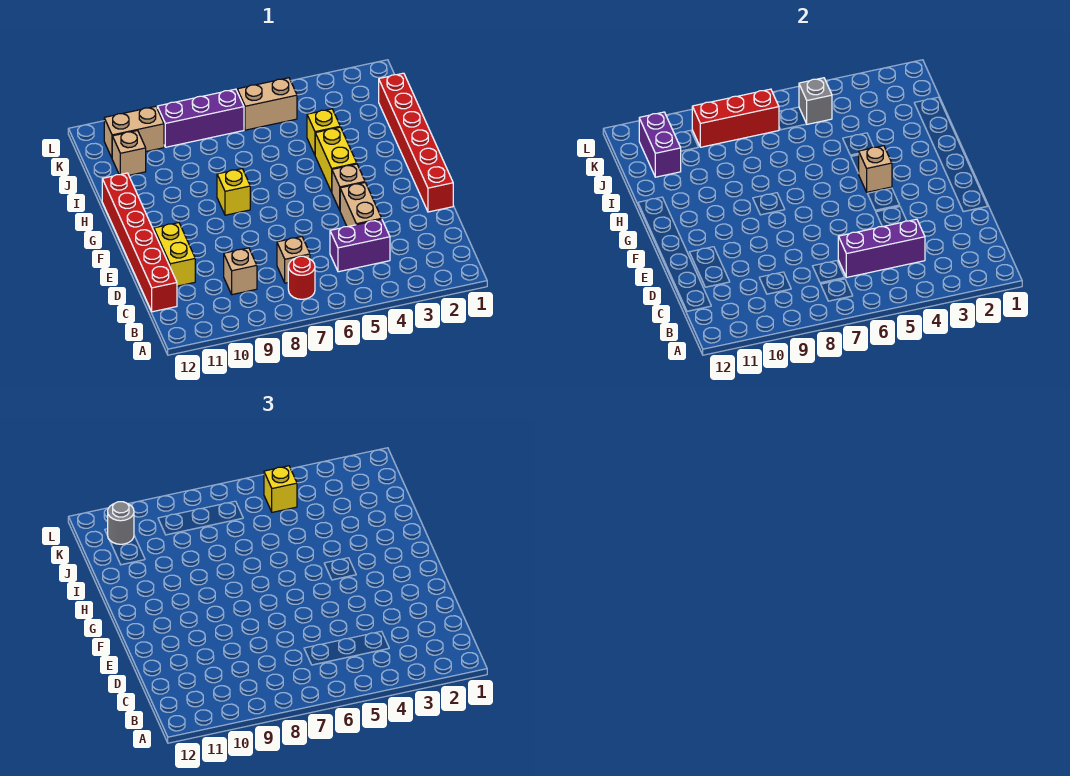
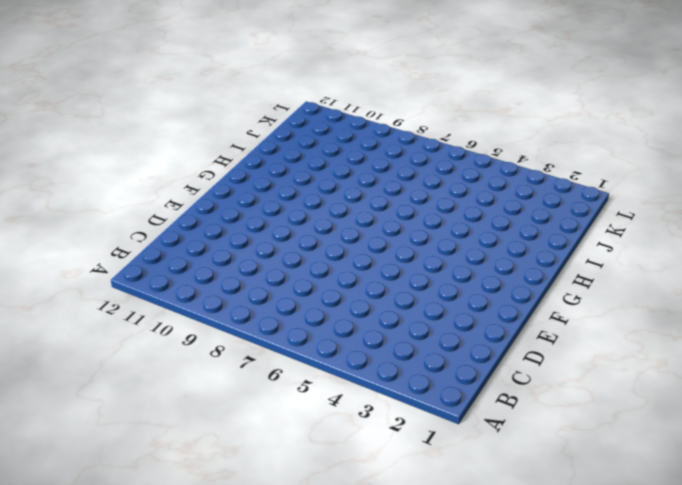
none -> red 1x1 round brick [288,256,315,299]
none -> purple 1x2 brick [330,219,390,272]
none -> tan 1x1 brick [277,237,310,283]

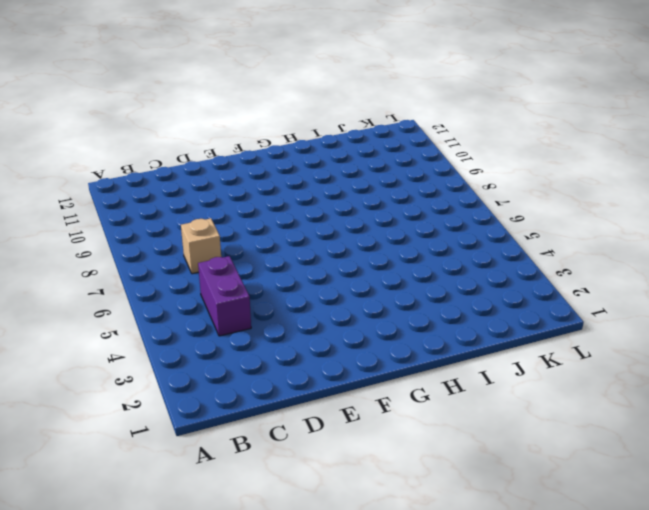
none -> red 1x1 round brick [288,256,315,299]
none -> tan 1x1 brick [224,248,257,295]
none -> red 1x6 brick [102,173,177,312]

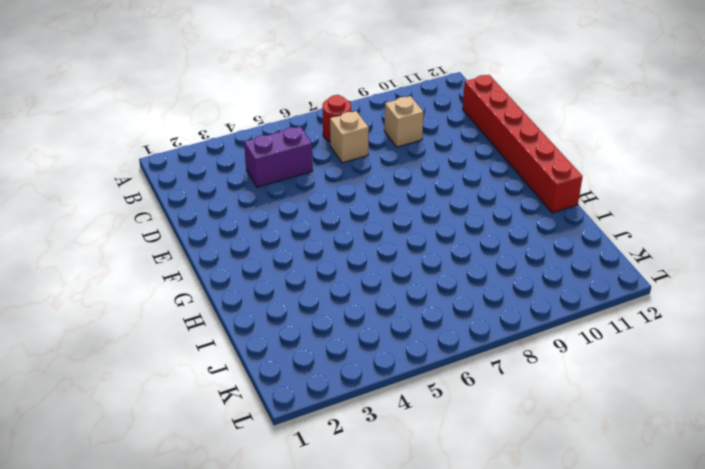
none -> tan 1x2 brick [340,183,382,227]
none -> yellow 1x2 brick [154,223,195,286]
none -> red 1x6 brick [379,73,453,212]

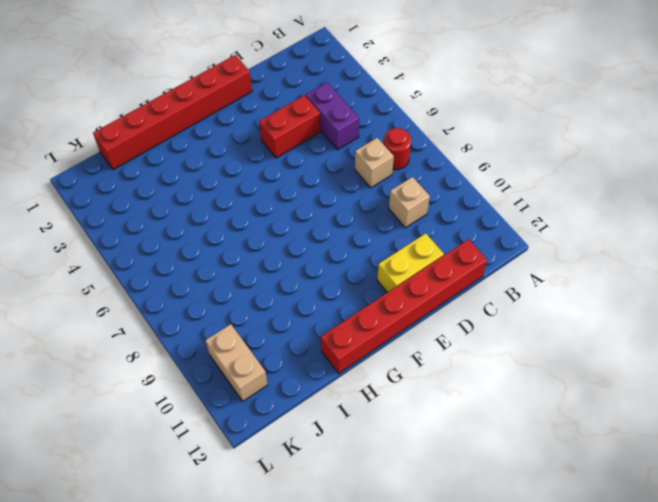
red 1x2 brick [259,95,320,158] -> tan 1x2 brick [340,183,382,227]
none -> tan 1x1 brick [332,164,365,210]
none -> yellow 1x2 brick [315,127,357,192]
none -> yellow 1x1 brick [217,169,250,215]

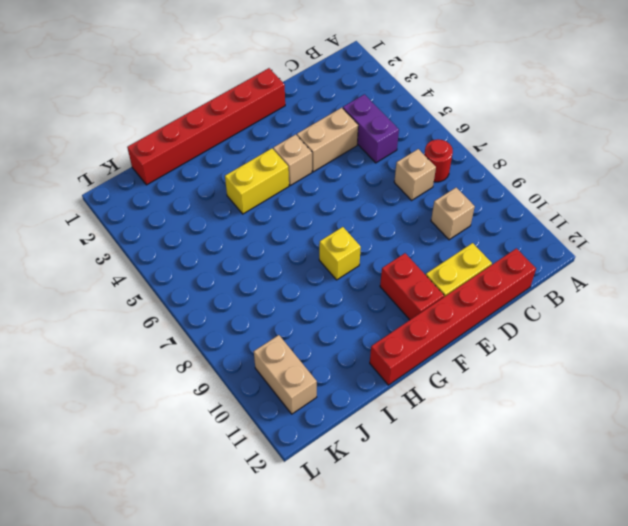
red 1x2 brick [380,253,444,320] -> none
none -> yellow 1x1 brick [307,109,340,155]
none -> tan 1x1 brick [112,130,146,175]
none -> tan 1x2 brick [237,78,297,130]

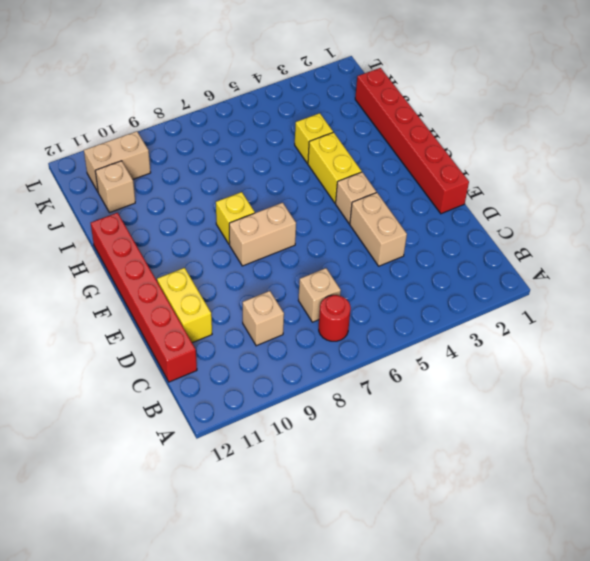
tan 1x2 brick [229,203,296,266] -> tan 1x2 brick moved to [237,78,297,130]
none -> purple 1x2 brick [330,219,390,272]
none -> purple 1x3 brick [157,89,244,147]
none -> purple 1x3 brick [838,219,925,277]

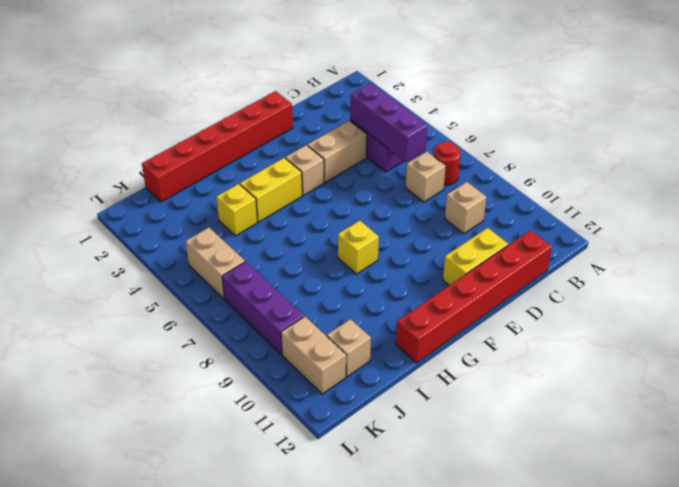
none -> tan 1x1 brick [859,146,892,192]
none -> purple 1x2 brick [639,112,681,177]
none -> grey 1x1 brick [799,78,832,124]

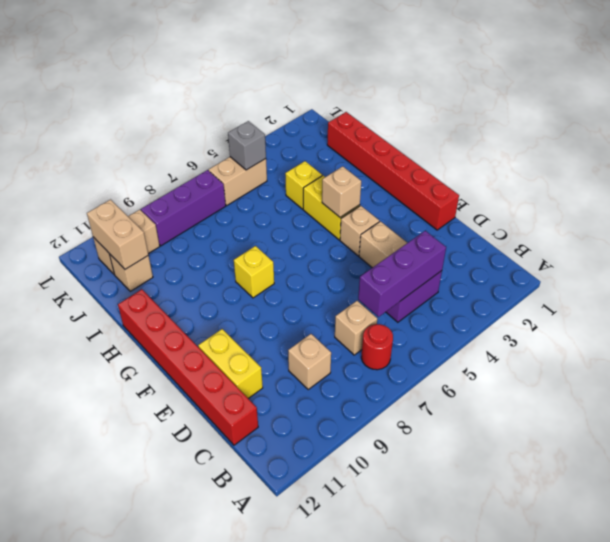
tan 1x2 brick [87,200,148,269] -> purple 1x2 brick [639,112,681,177]
none -> red 1x3 brick [692,89,779,147]
none -> yellow 1x1 brick [264,466,297,512]
none -> grey 1x1 round brick [108,502,134,544]

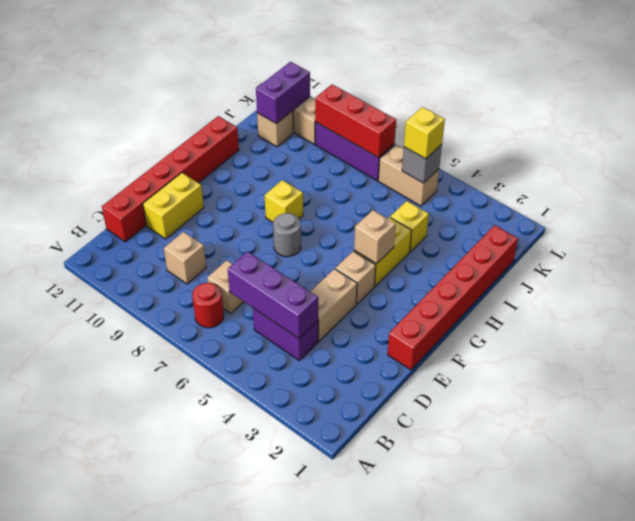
grey 1x1 round brick [273,213,301,257] -> grey 1x1 round brick moved to [108,502,134,544]

